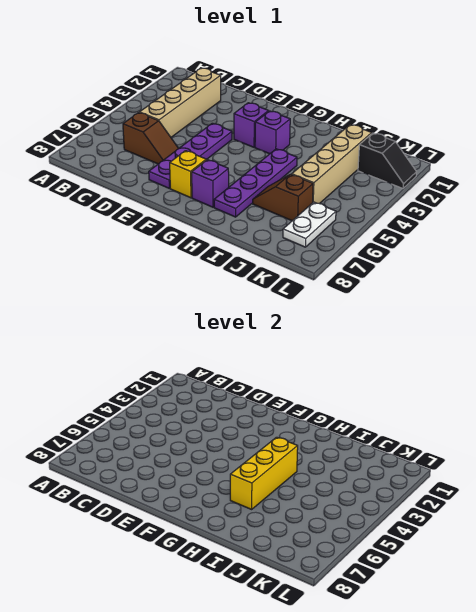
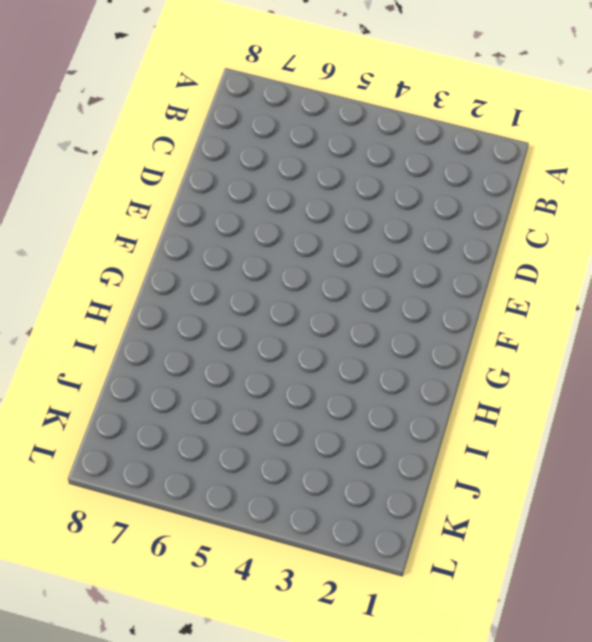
none -> tan 1x4 brick [139,68,221,137]
none -> brown 1x2 slope [123,113,179,164]
none -> purple 1x4 plate [149,123,232,188]

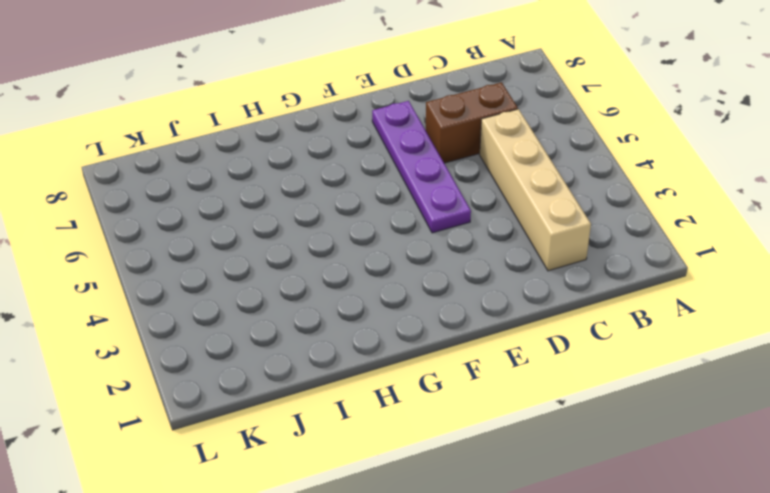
brown 1x2 brick [426,82,518,163] -> brown 1x2 slope [123,113,179,164]
none -> purple 1x1 brick [234,103,269,147]
none -> yellow 1x1 brick [170,151,206,198]
none -> purple 1x1 brick [255,111,290,154]

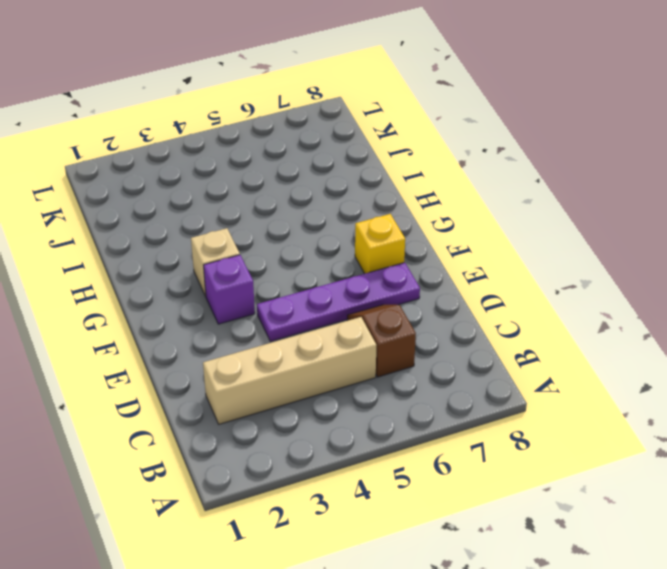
tan 1x1 brick [191,228,240,296] -> purple 1x1 brick [255,111,290,154]
none -> purple 1x1 brick [192,160,229,207]
none -> purple 1x4 plate [214,149,297,217]
none -> brown 1x2 slope [253,174,313,221]

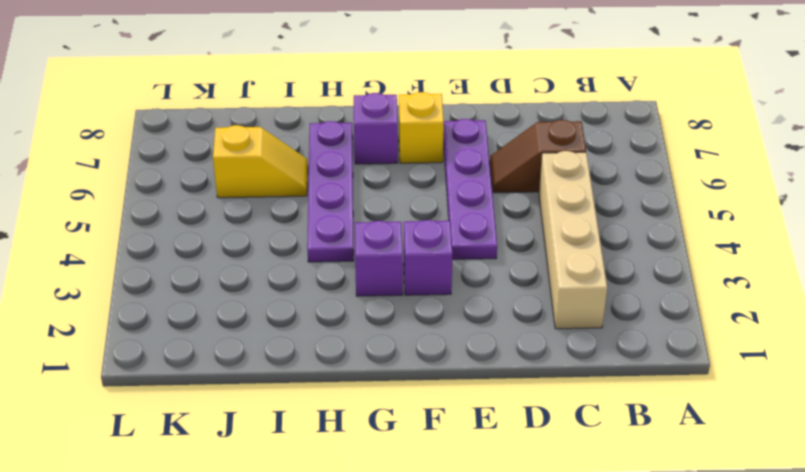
yellow 1x2 slope [213,125,308,198] -> brown 1x2 slope [253,174,313,221]
none -> tan 1x4 brick [292,124,372,204]
none -> black 1x2 slope [358,133,416,188]
none -> white 1x2 plate [283,202,336,247]

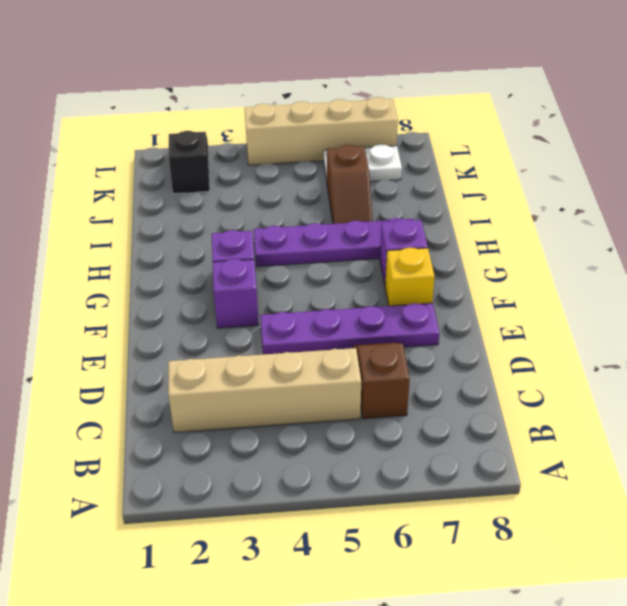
tan 1x4 brick [245,97,398,165] -> tan 1x4 brick moved to [292,124,372,204]
none -> yellow 1x3 brick [230,437,298,509]

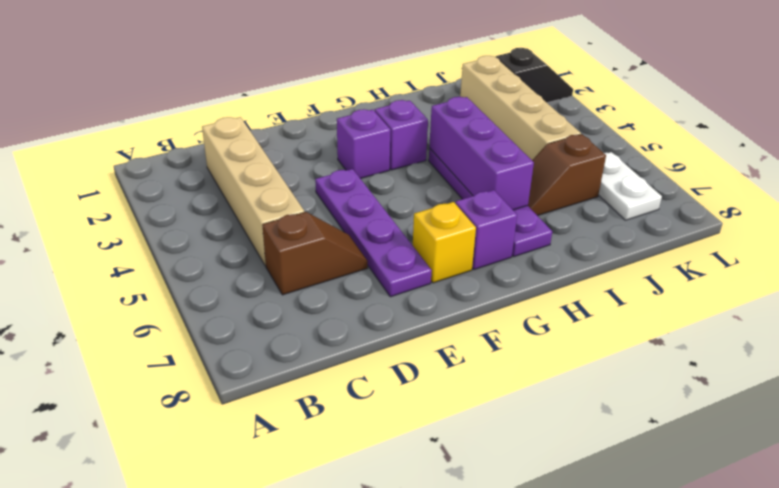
purple 1x3 brick [429,97,534,210] -> yellow 1x3 brick [230,437,298,509]

